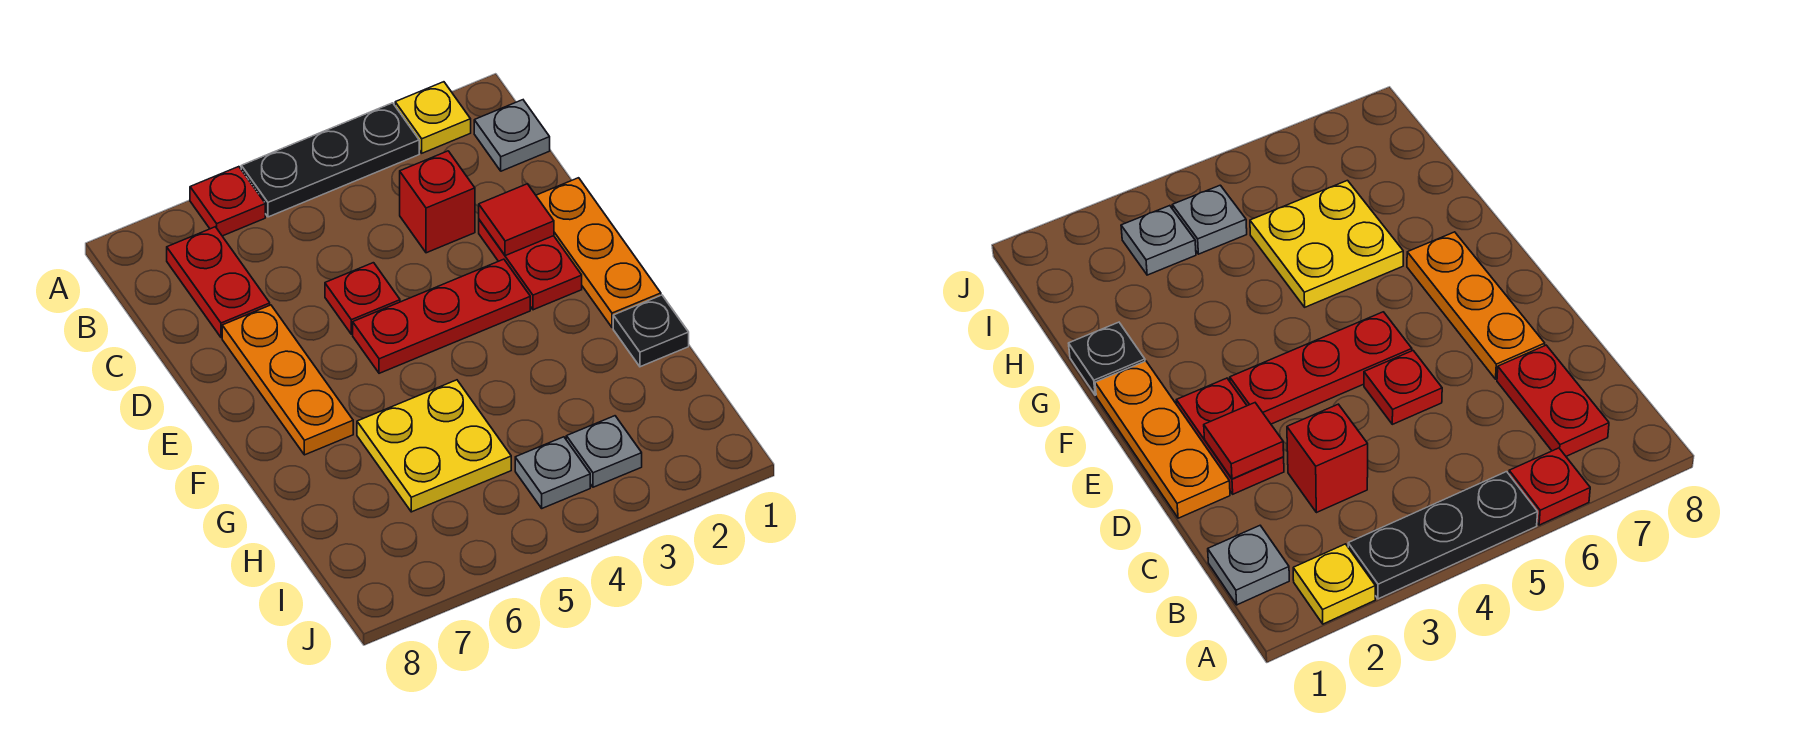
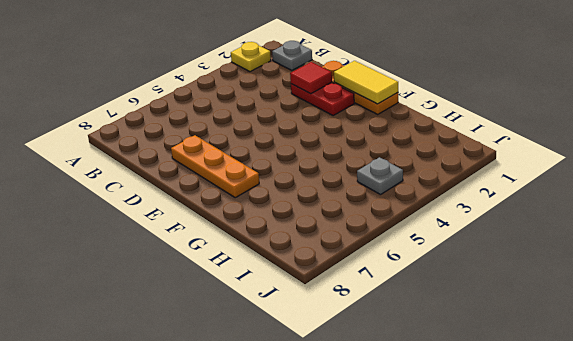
yellow 1x2 tile [334,61,398,104] -> none
none -> black 1x3 plate [241,103,419,217]
none -> red 1x1 plate [190,167,265,236]
none -> red 1x2 plate [167,227,270,338]

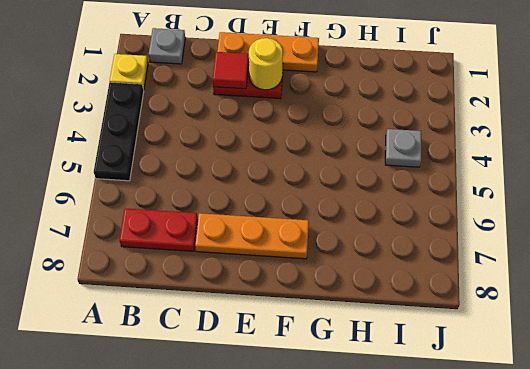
yellow 1x1 round brick [249,38,283,90] -> none
none -> red 1x1 plate [190,167,265,236]
none -> red 1x1 brick [400,151,475,253]
none -> red 1x1 plate [325,263,400,334]

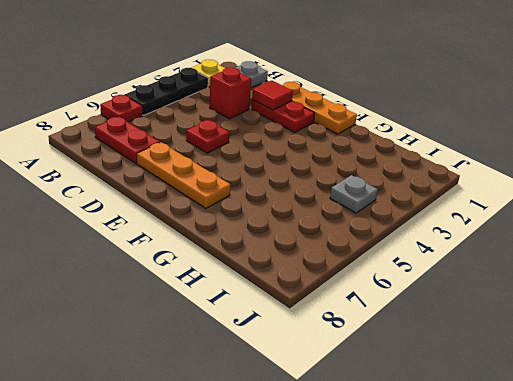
none -> red 1x3 plate [353,259,530,373]
none -> black 1x1 plate [613,295,689,367]
none -> yellow 2x2 plate [357,380,511,512]

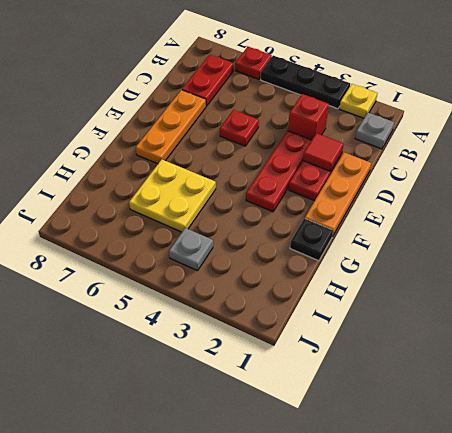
red 1x3 plate [246,131,312,212] -> red 1x3 plate turned to [353,259,530,373]
none -> grey 1x1 plate [566,416,642,487]

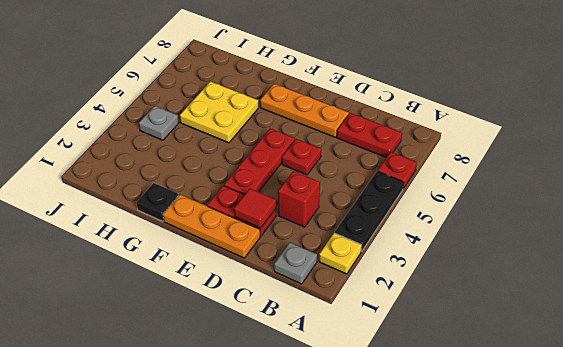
none -> grey 1x1 plate [566,416,642,487]

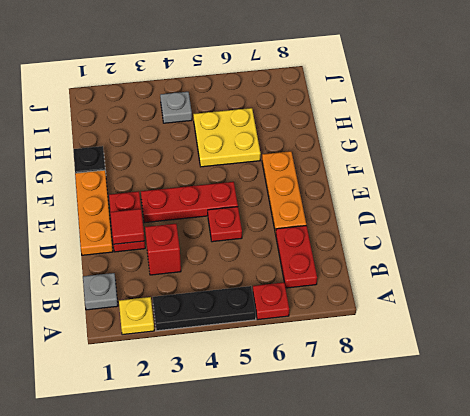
none -> grey 1x1 plate [566,416,642,487]

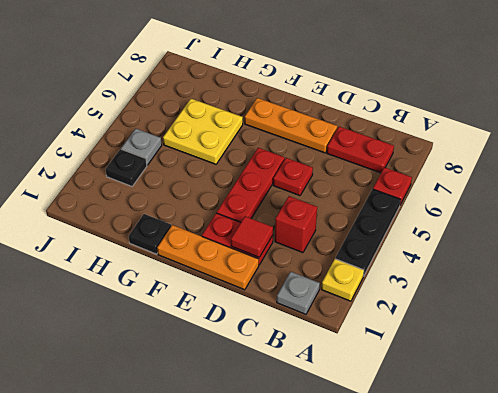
black 1x1 plate [106,149,147,186] -> grey 1x1 plate [566,416,642,487]

